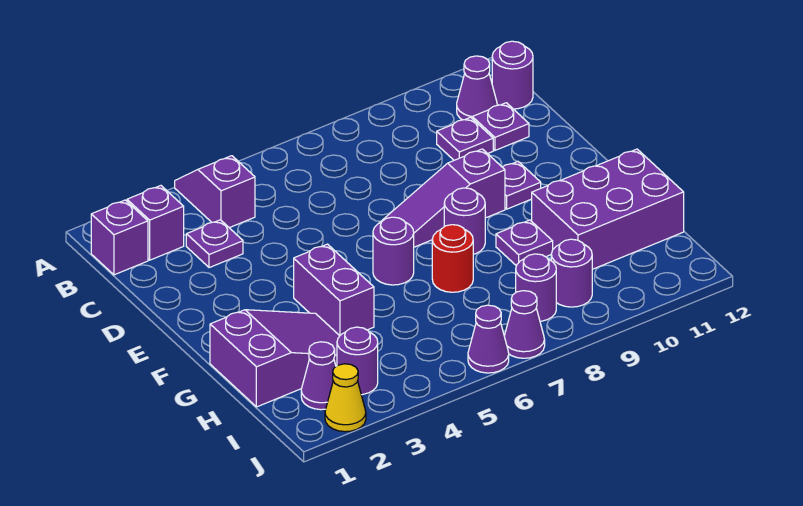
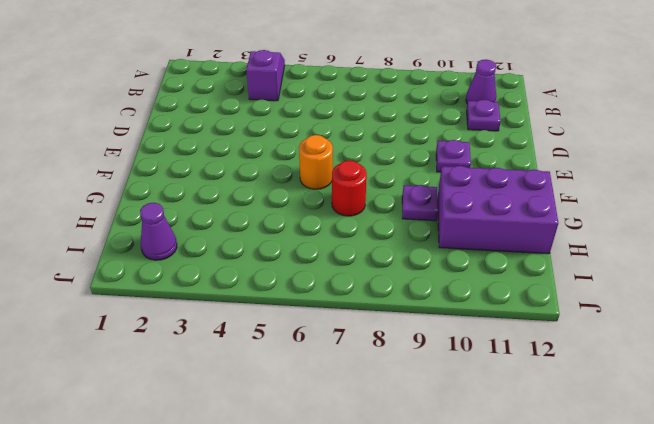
orange 1x1 round brick [299,135,333,189] -> purple 1x1 round brick [373,217,414,285]
none -> purple 1x1 brick [91,200,148,275]
none -> purple 1x1 brick [127,186,184,260]
none -> purple 1x1 round brick [492,41,533,109]

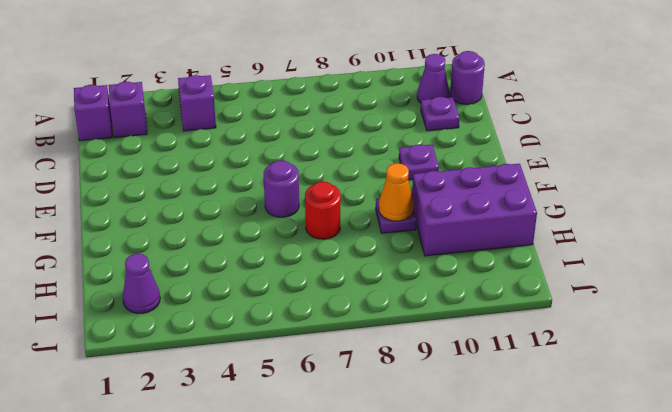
orange 1x1 cone [379,163,414,221] -> none
none -> purple 1x1 plate [186,220,243,268]
none -> purple 1x1 plate [437,117,493,160]
none -> purple 1x3 slope [380,149,505,247]

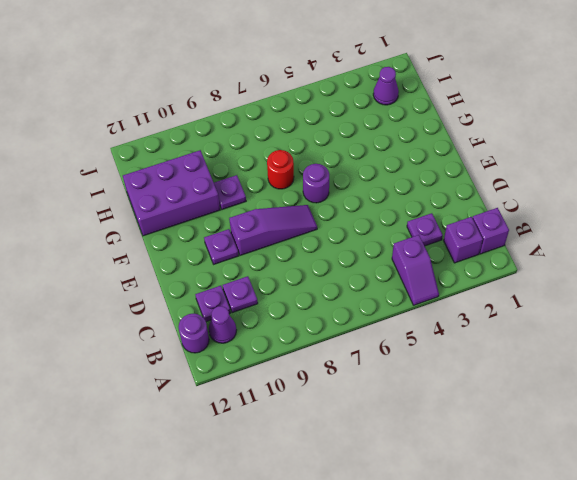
none -> purple 1x2 brick [294,244,374,336]
none -> purple 1x1 round brick [444,188,485,254]
none -> purple 2x3 slope [210,310,339,407]

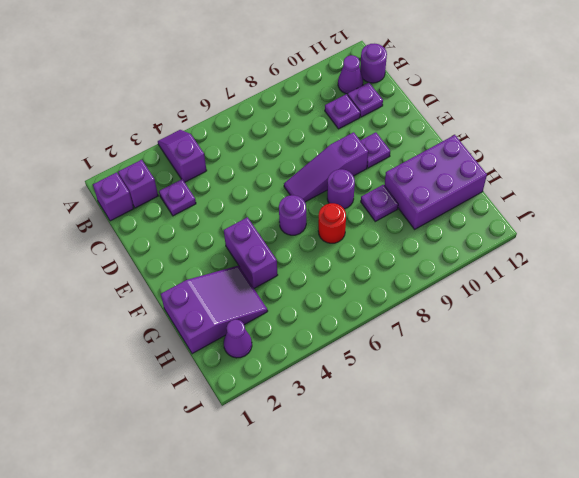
none -> purple 1x1 round brick [337,327,378,395]
none -> purple 1x1 round brick [516,254,556,321]
none -> purple 1x1 round brick [551,239,592,307]

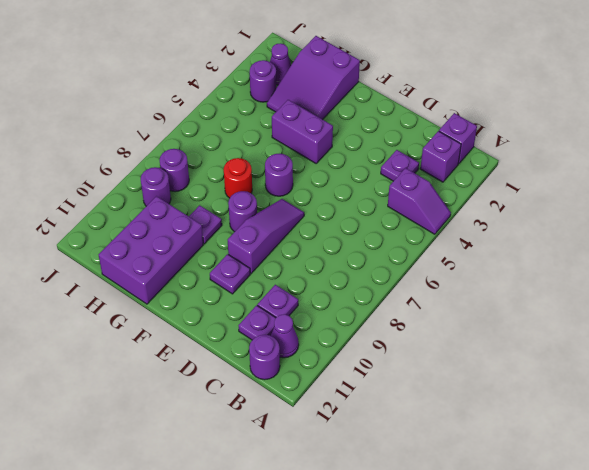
none -> yellow 1x1 cone [325,364,366,432]
none -> purple 1x1 cone [468,305,509,373]
none -> purple 1x1 cone [504,291,545,358]

